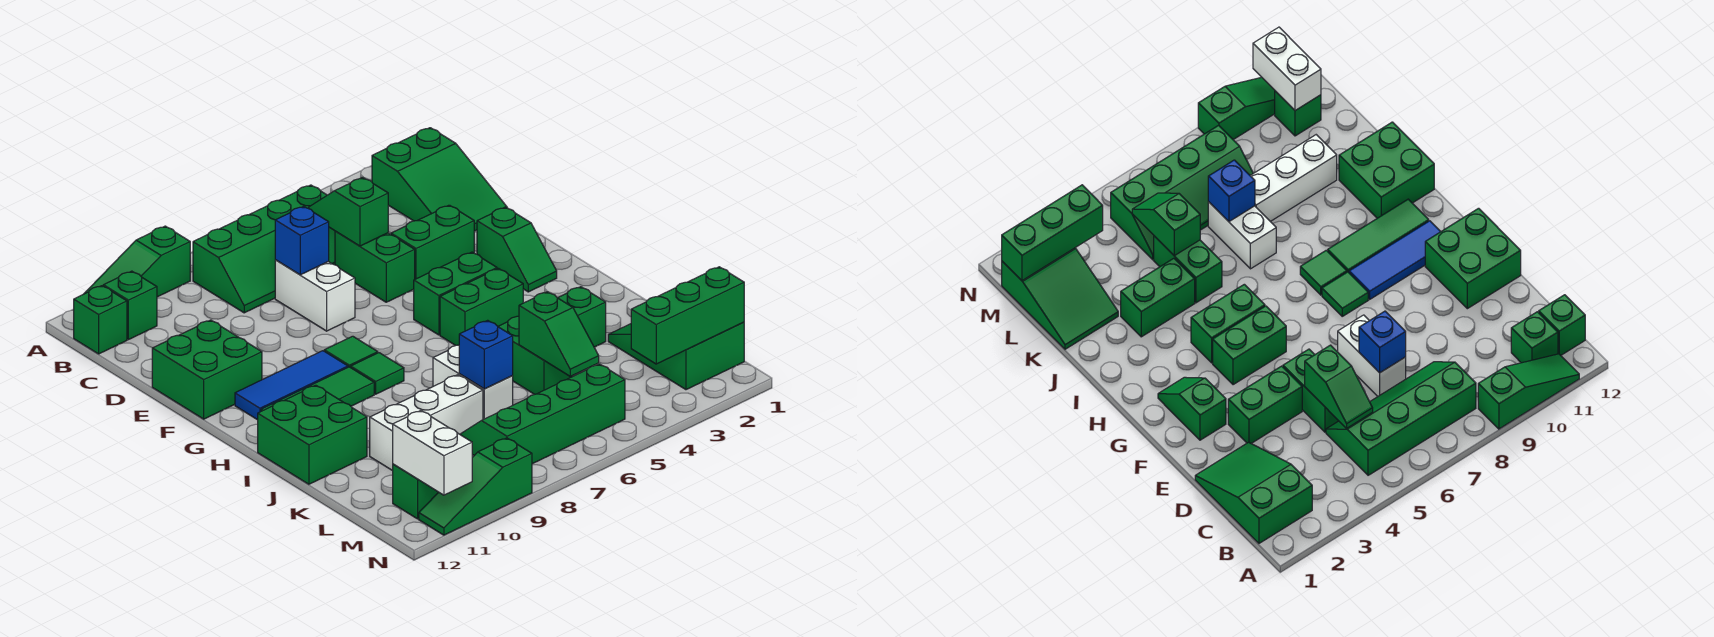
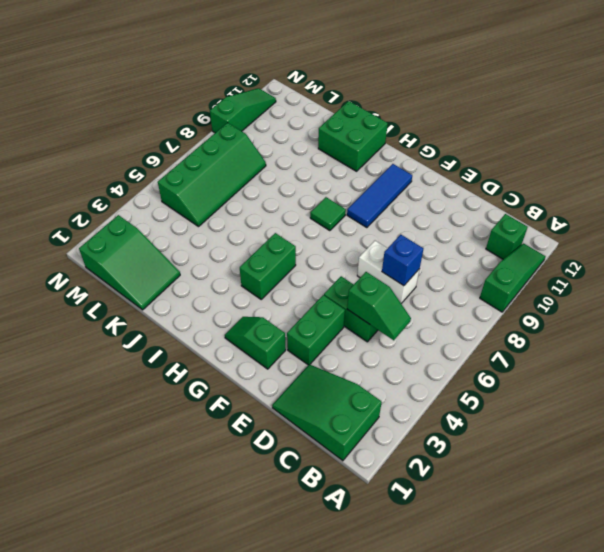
none -> green 2x4 slope [193,185,335,313]
none -> green 1x1 brick [74,286,127,354]
none -> green 2x2 brick [152,320,262,419]
none -> green 1x2 brick [414,252,497,335]

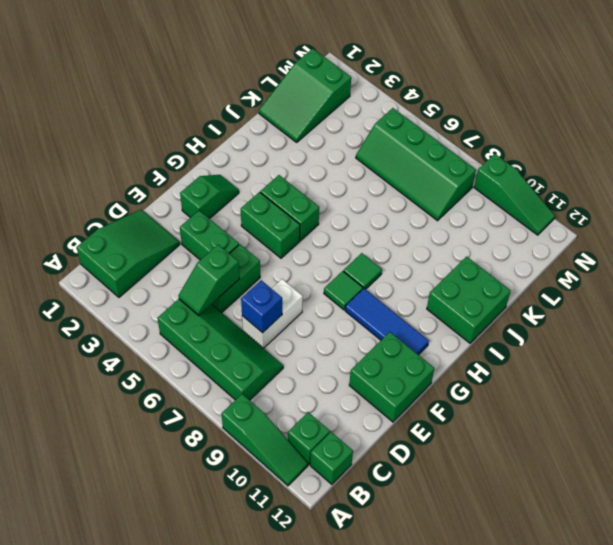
none -> green 1x3 tile [261,367,374,411]
none -> green 1x2 brick [558,287,606,347]
none -> green 1x2 brick [498,316,572,394]
none -> white 1x2 brick [433,345,513,420]

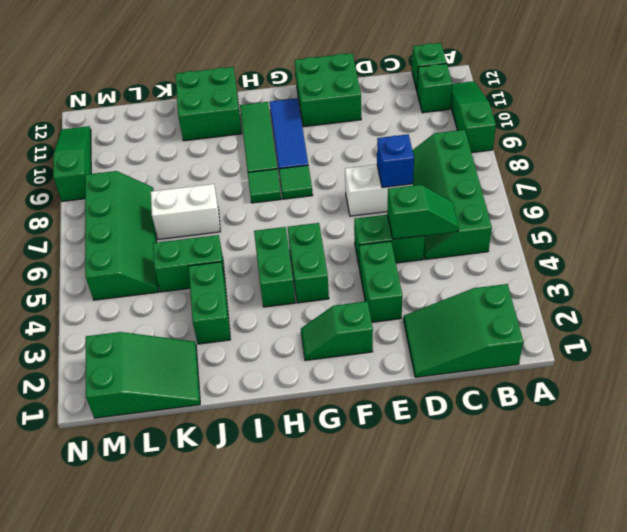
none -> white 1x3 brick [370,375,483,471]
none -> green 1x1 brick [393,464,438,519]
none -> green 1x2 slope [519,292,599,376]
none -> blue 1x1 brick [459,320,513,389]

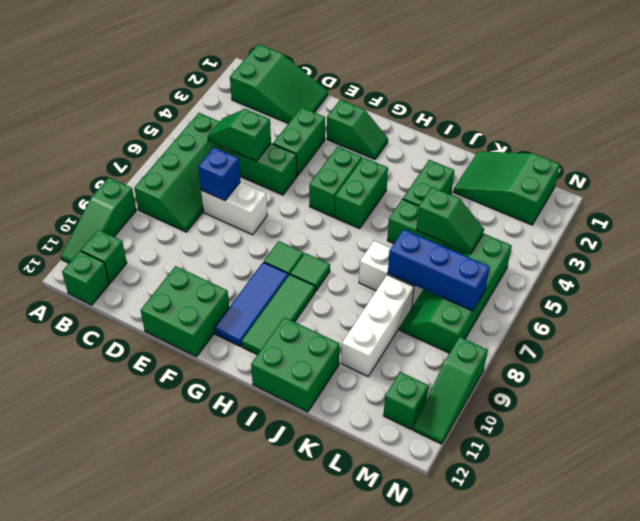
blue 1x3 brick [388,229,490,311] -> blue 1x1 brick [459,320,513,389]
none -> green 1x3 brick [631,267,744,364]
none -> white 1x2 brick [393,411,472,495]

